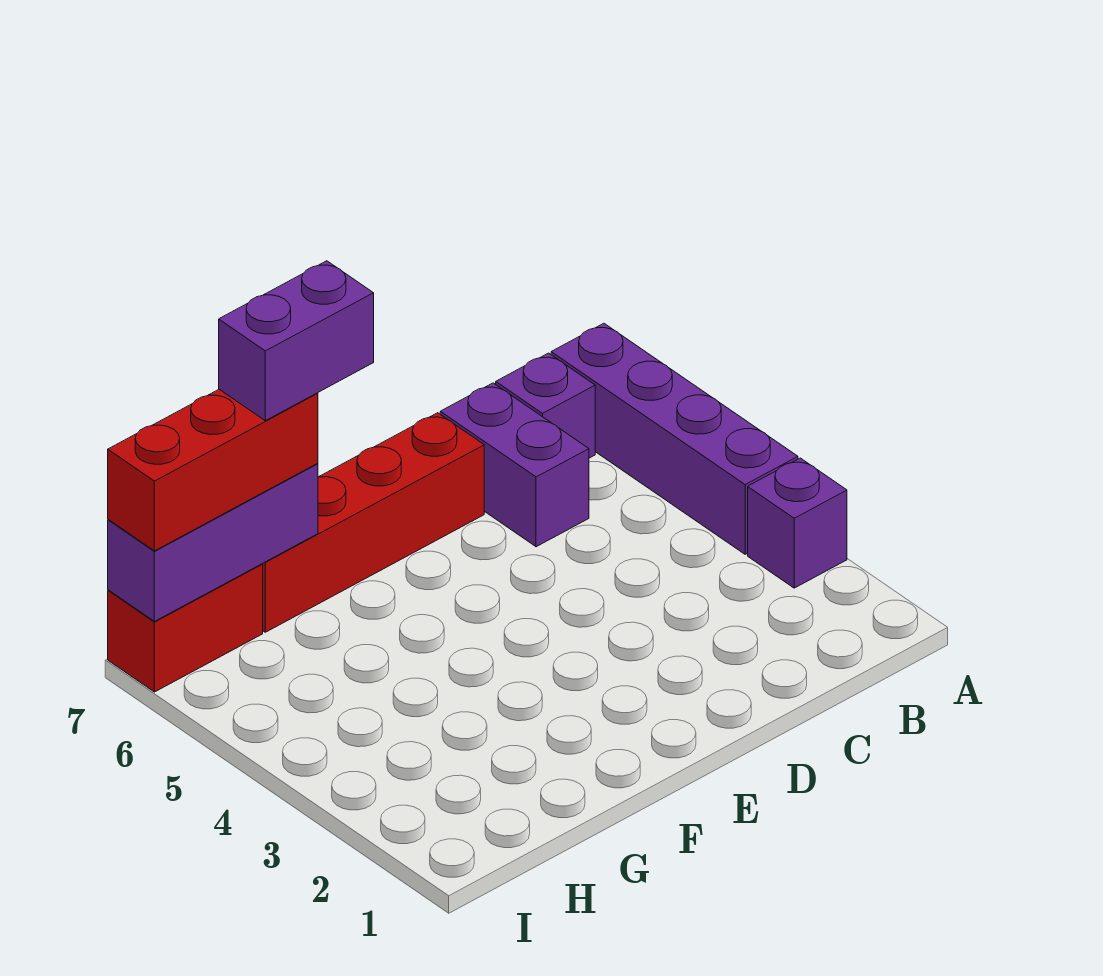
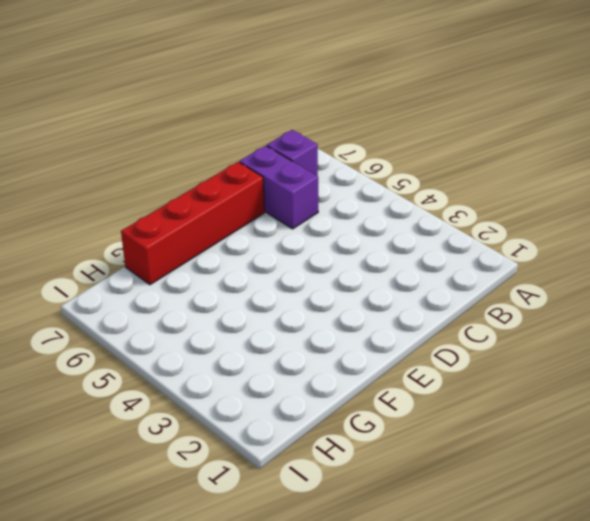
none -> purple 1x1 brick [748,458,847,588]
none -> purple 1x4 brick [551,323,798,554]

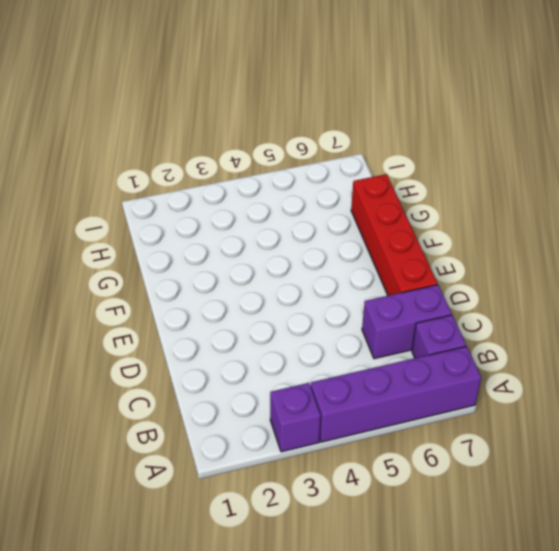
none -> red 1x2 brick [108,564,263,692]
none -> purple 1x3 brick [108,463,318,621]

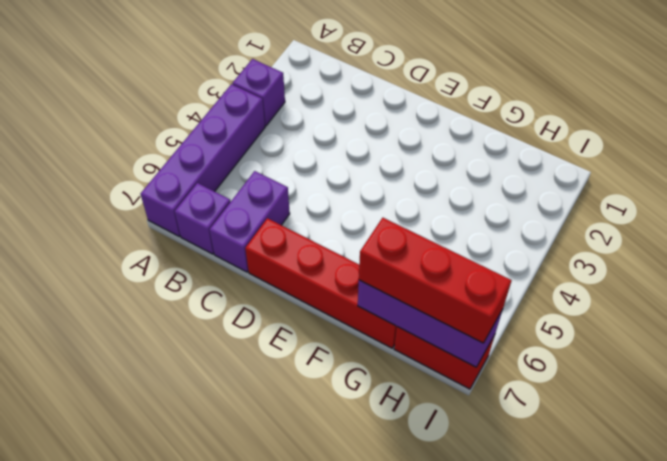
none -> purple 1x2 brick [219,261,374,421]

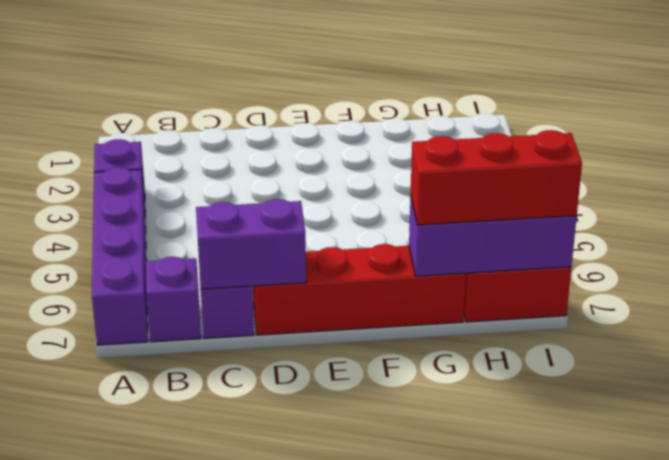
purple 1x2 brick [196,199,306,289] -> purple 1x2 brick moved to [219,261,374,421]

